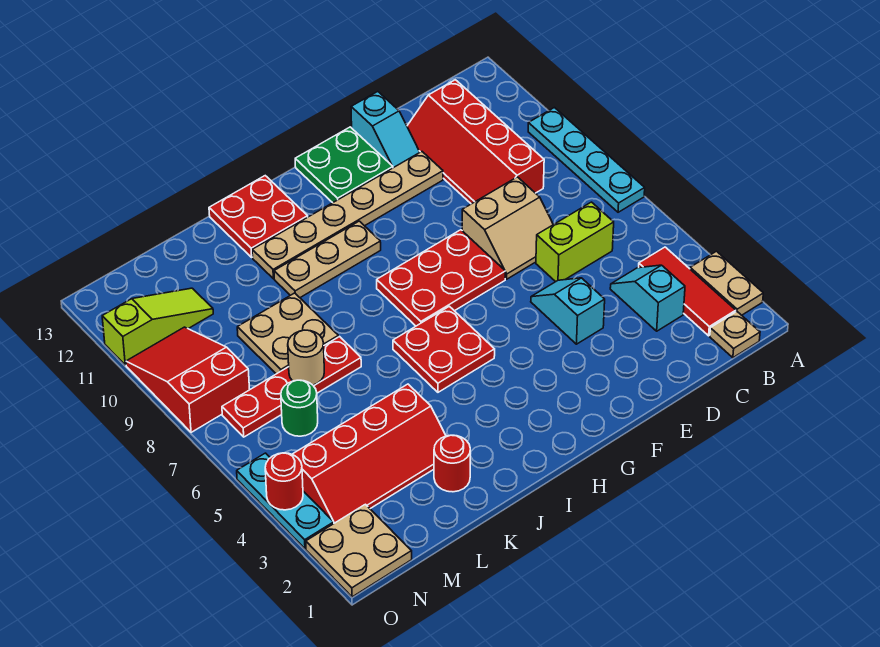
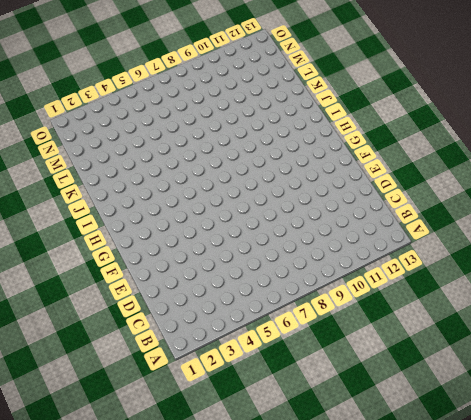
none -> tan 1x2 plate [690,251,763,315]
none -> cyan 1x4 plate [528,108,645,212]
none -> tan 1x1 plate [710,312,760,358]

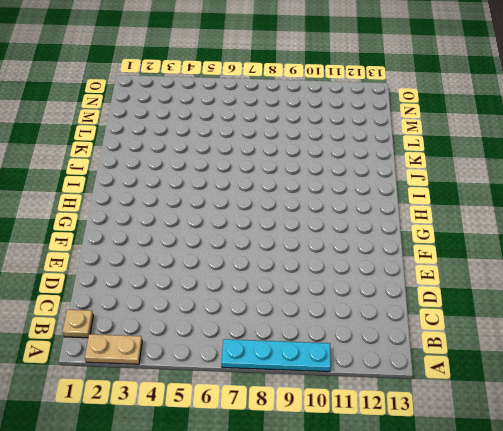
none -> red 1x3 tile [639,247,736,336]
none -> cyan 1x2 slope [610,265,685,331]
none -> lime 1x2 brick [536,202,614,282]

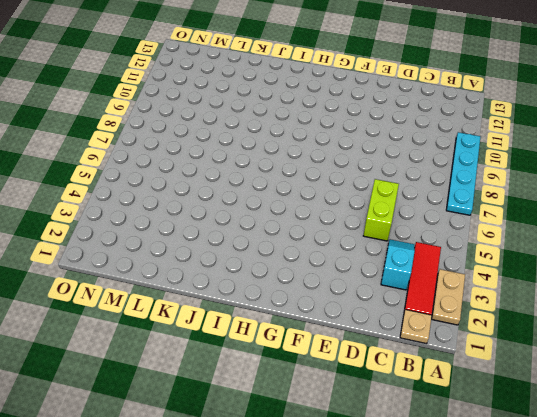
lime 1x2 brick [363,179,399,241] -> lime 1x2 brick turned to [536,202,614,282]
none -> red 2x4 slope [407,80,544,204]
none -> tan 2x2 slope [462,177,553,279]
none -> cyan 1x2 slope [531,278,605,344]

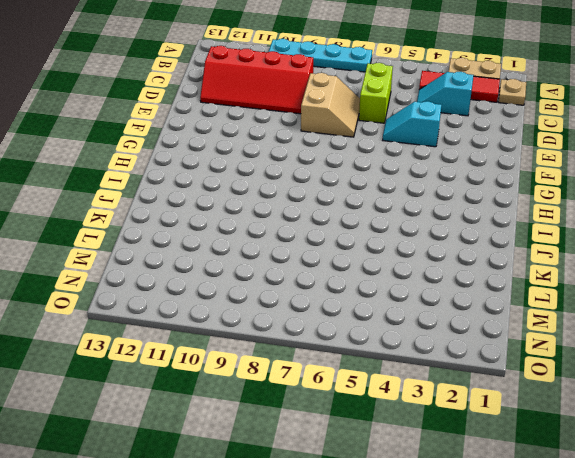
none -> tan 1x6 plate [252,152,443,279]
none -> cyan 1x2 slope [351,92,420,168]
none -> red 2x3 plate [377,230,505,326]

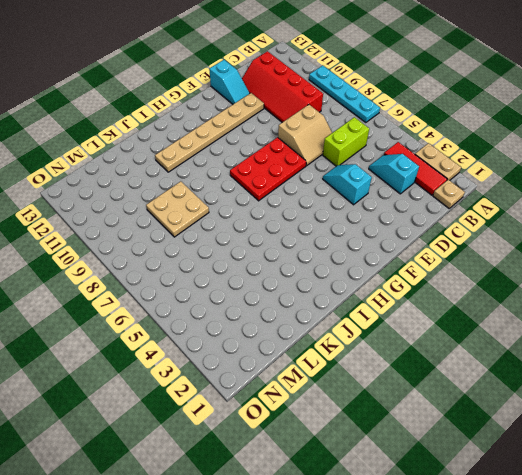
none -> green 2x2 plate [295,127,393,203]
none -> red 2x2 plate [393,306,495,392]
none -> tan 1x3 plate [274,221,381,298]

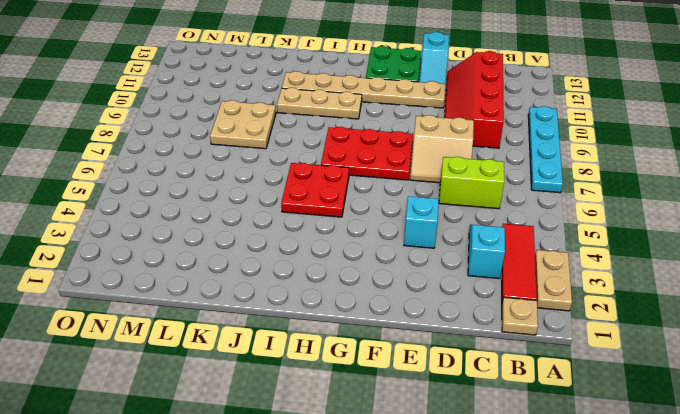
none -> red 2x2 plate [209,176,308,257]
none -> red 1x1 round brick [434,435,470,492]
none -> red 2x4 slope [292,384,446,523]

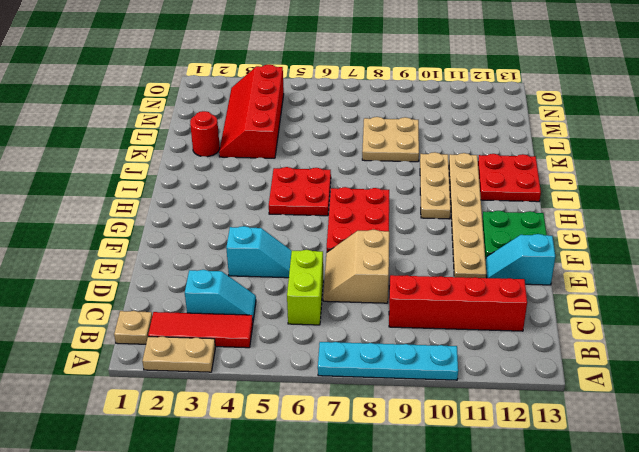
none -> red 1x4 plate [222,337,361,437]
none -> green 1x1 round brick [281,380,318,436]
none -> lime 1x3 slope [102,288,213,365]

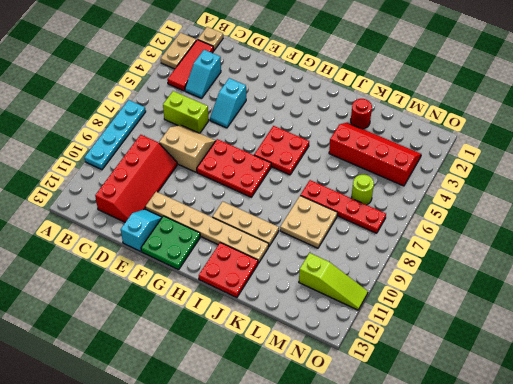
lime 1x1 round brick [352,175,374,205] -> green 1x1 round brick [281,380,318,436]
lime 1x3 slope [299,253,368,310] -> lime 1x3 slope turned to [102,288,213,365]
none -> tan 2x2 plate [306,504,412,597]
none -> red 2x3 slope [126,327,250,432]
none -> cyan 1x3 plate [237,453,334,549]

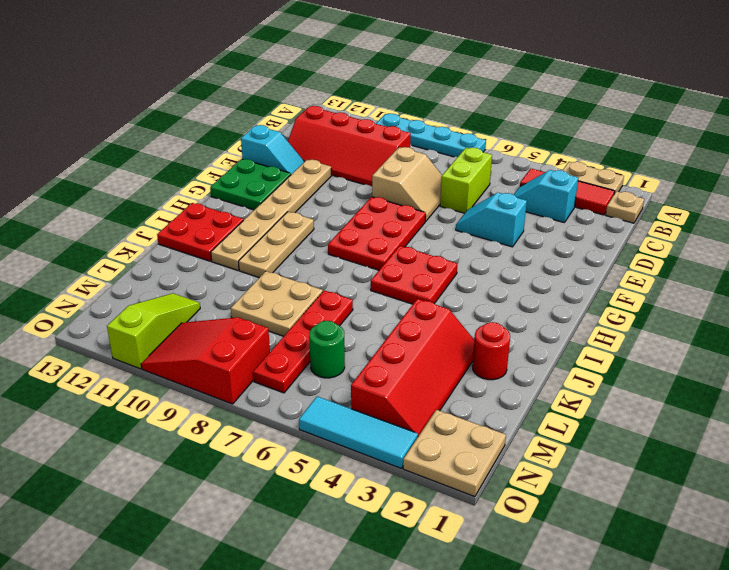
cyan 1x3 tile [299,396,418,468] -> cyan 1x3 plate [237,453,334,549]
none -> tan 1x1 round brick [288,330,324,385]
none -> red 1x1 round brick [265,453,303,510]

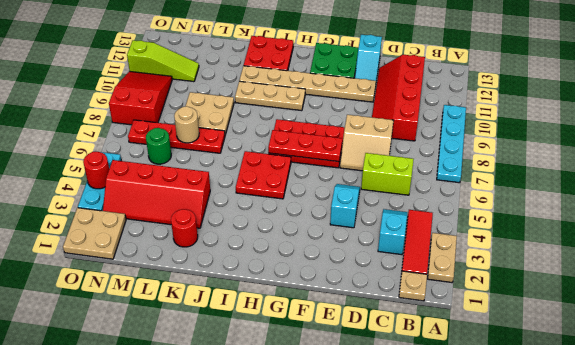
red 1x3 plate [268,130,342,162] -> none

